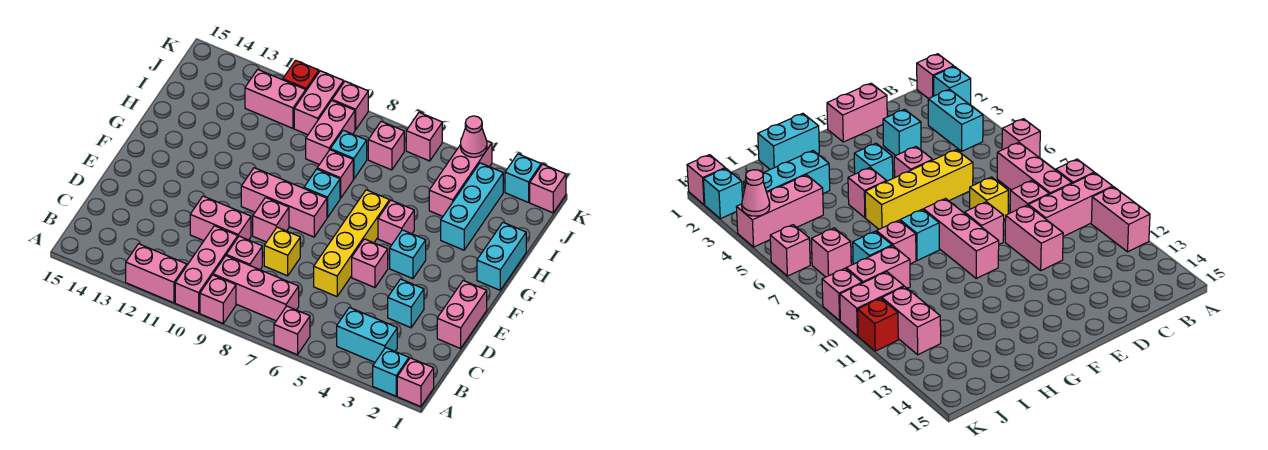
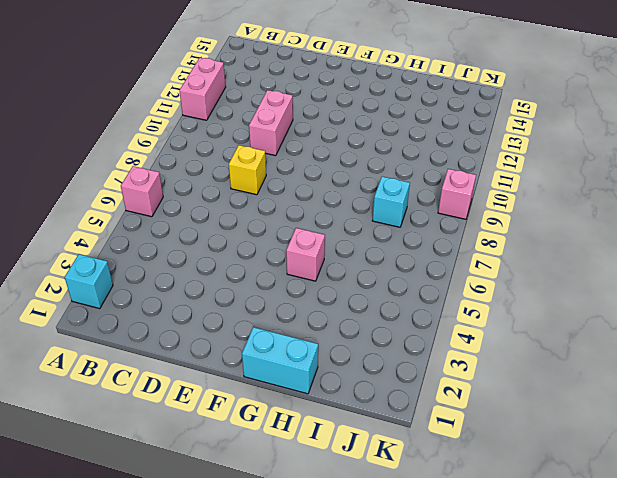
none -> pink 1x1 brick [397,358,434,407]
none -> pink 1x1 brick [200,275,236,323]
none -> pink 1x3 brick [175,226,238,313]
none -> cyan 1x2 brick [337,307,397,362]

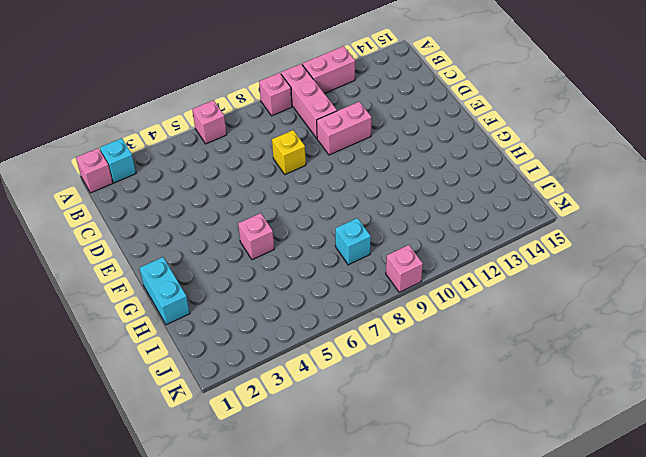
none -> cyan 1x2 brick [337,307,397,362]
none -> pink 1x3 brick [213,256,299,321]
none -> pink 1x1 brick [226,236,262,270]
none -> pink 1x2 brick [437,281,487,348]

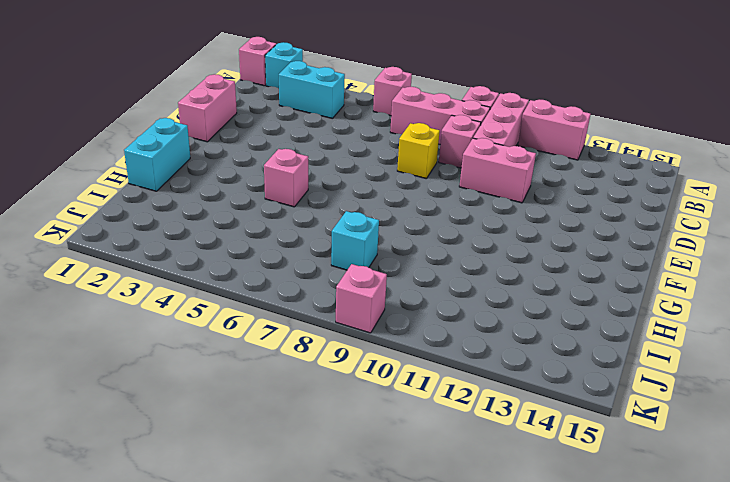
none -> cyan 1x1 brick [388,279,424,328]
none -> yellow 1x4 brick [314,190,389,296]
none -> pink 1x1 brick [352,239,388,288]
none -> pink 1x1 brick [253,197,289,242]

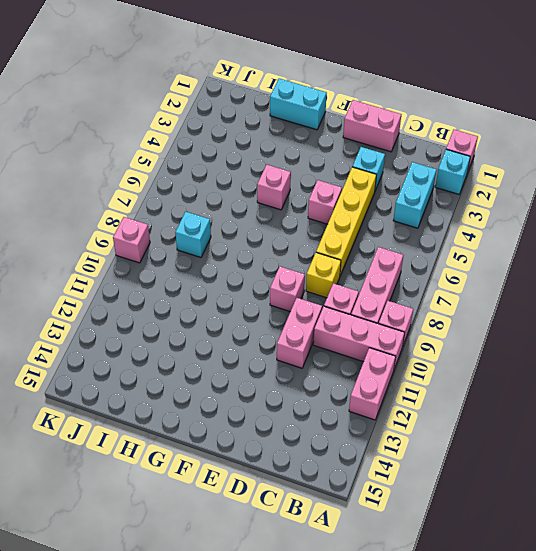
yellow 1x4 brick [316,167,376,276] -> yellow 1x4 brick turned to [314,190,389,296]
none -> pink 1x1 brick [274,306,310,355]
none -> cyan 1x1 brick [390,230,426,279]
none -> pink 1x3 brick [241,168,327,237]
none -> cyan 1x1 brick [304,169,340,218]

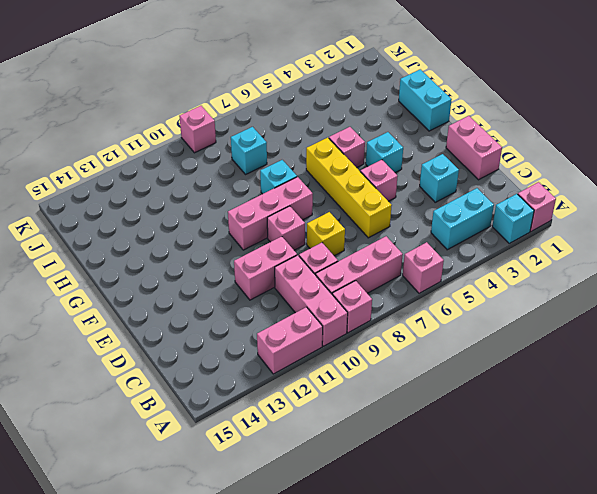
none -> cyan 1x3 brick [441,163,503,250]
none -> pink 1x1 brick [317,150,353,198]
none -> pink 1x3 brick [429,141,492,216]
none -> pink 1x2 brick [306,101,355,165]

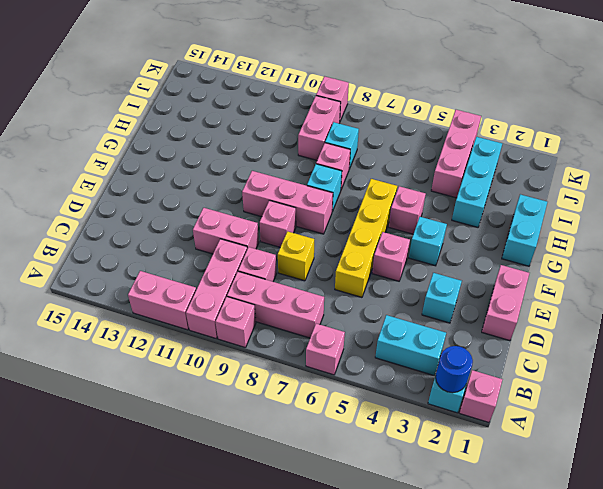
blue 1x1 round brick [436,346,473,393] -> none
none -> pink 1x1 brick [368,121,404,170]
none -> pink 1x2 brick [294,71,344,135]
none -> pink 1x2 brick [245,69,306,128]
none -> pink 1x1 brick [530,164,566,213]

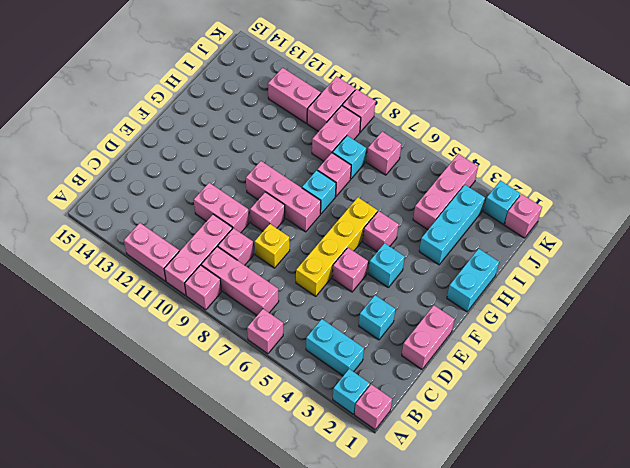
none -> pink 1x1 brick [406,112,442,161]
none -> red 1x1 brick [283,60,319,90]
none -> pink 1x1 cone [461,116,487,157]

